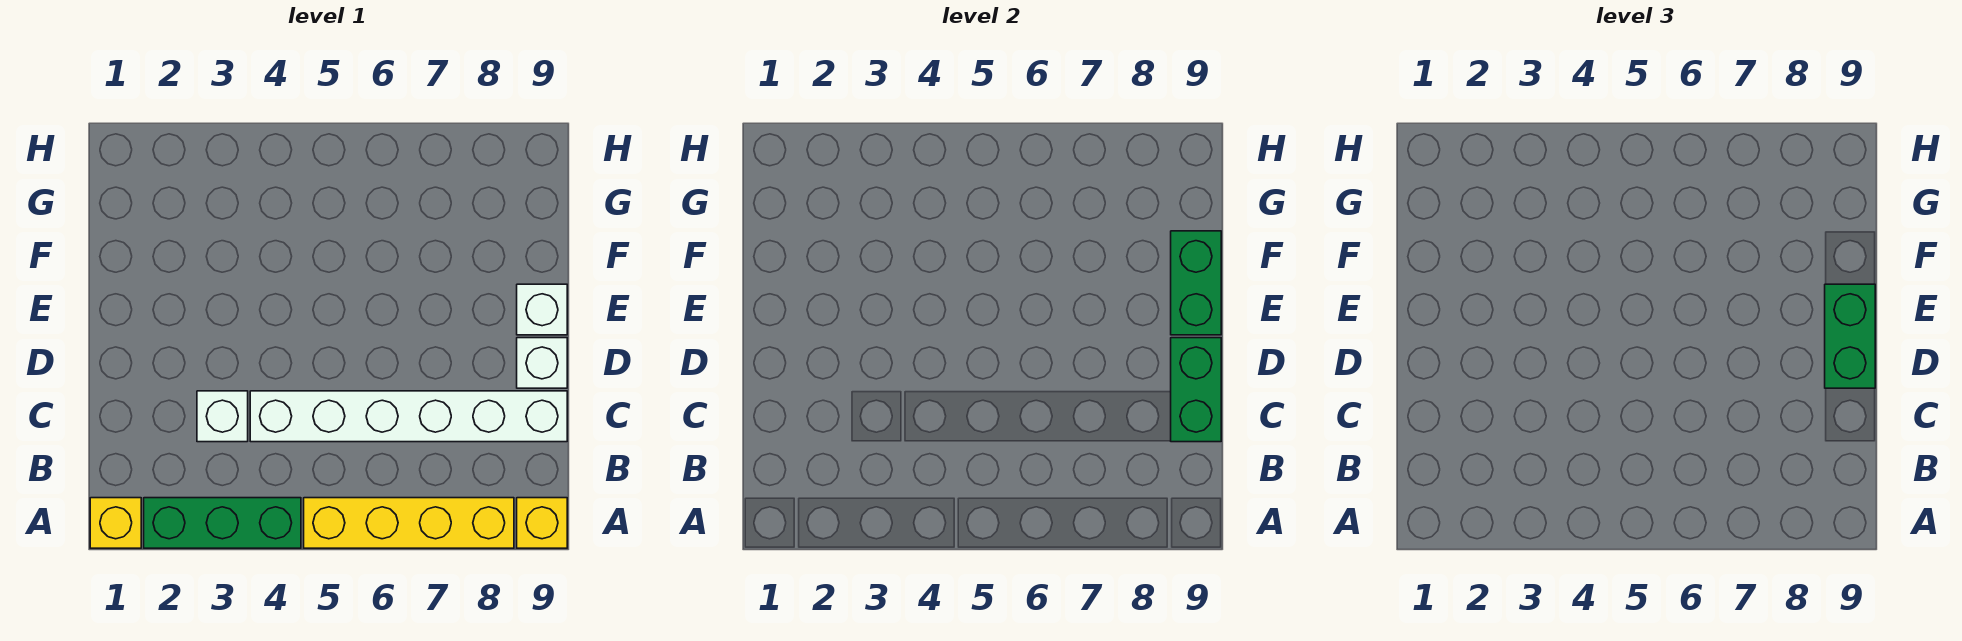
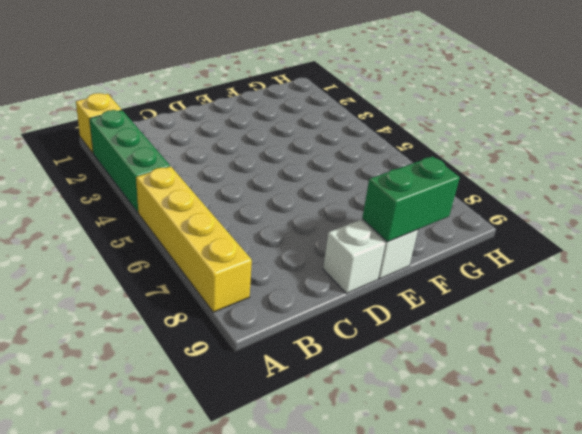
none -> yellow 1x1 brick [517,498,567,548]
none -> white 1x1 brick [197,391,248,442]

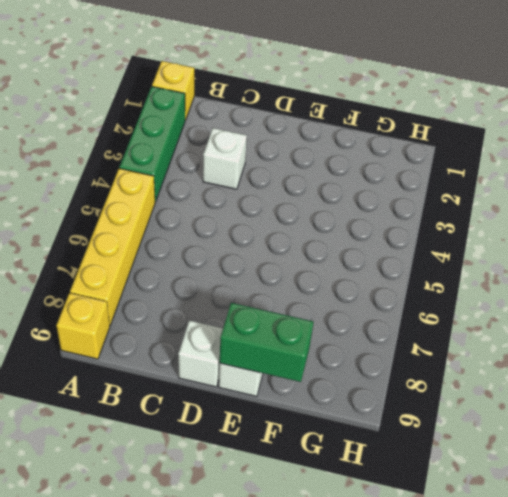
none -> white 1x6 brick [250,391,567,442]
none -> green 1x2 brick [1171,338,1221,442]

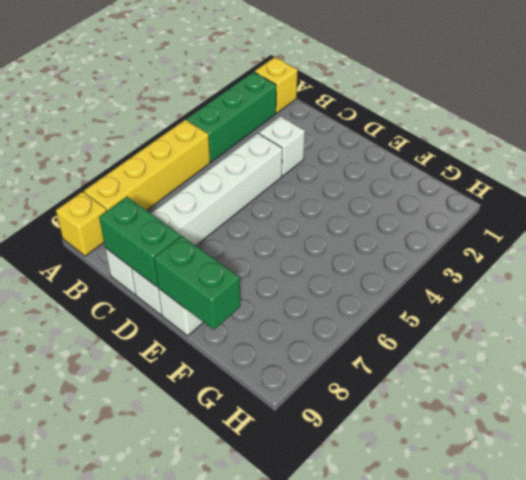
none -> green 1x2 brick [1825,284,1875,388]

